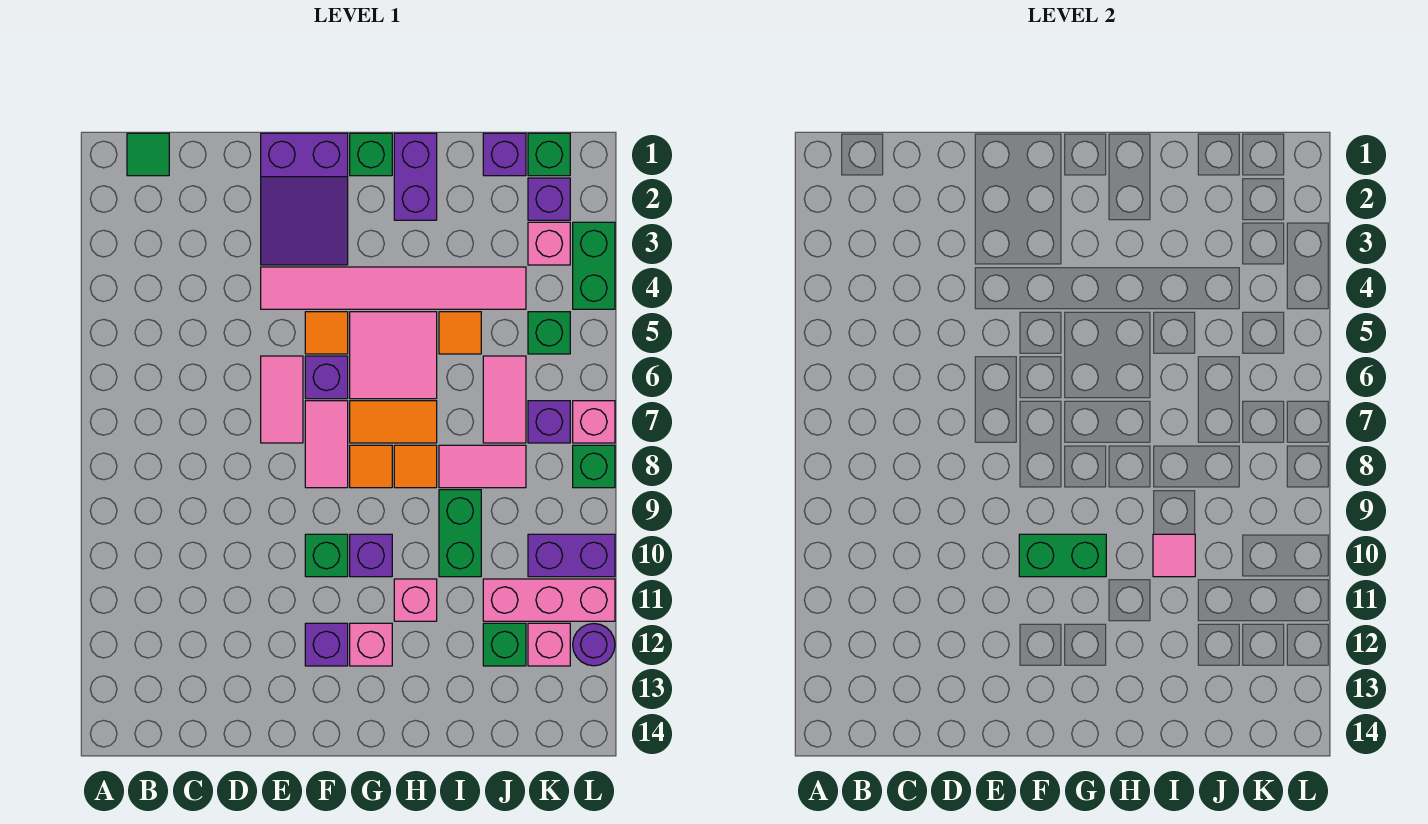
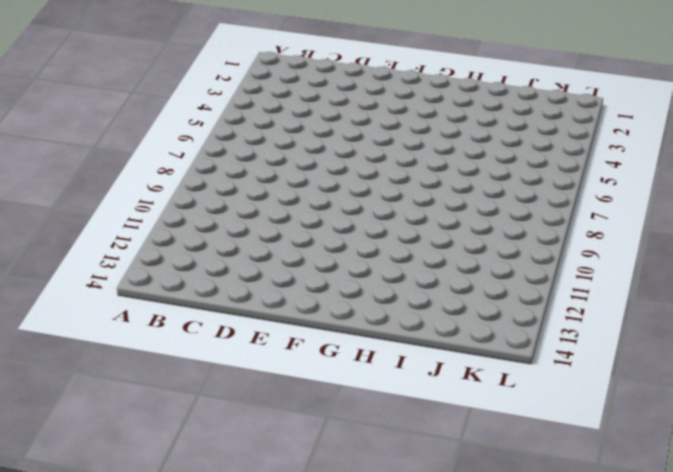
none -> green 1x1 tile [127,133,169,176]
none -> purple 2x3 slope [261,133,348,265]
none -> pink 1x6 tile [261,267,526,309]
none -> pink 1x2 tile [261,356,303,443]

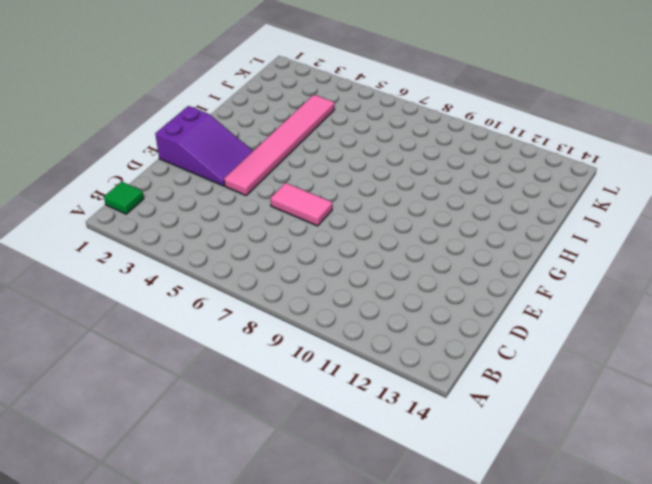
none -> orange 1x1 tile [305,312,348,354]
none -> purple 1x1 brick [305,356,348,399]
none -> pink 1x2 tile [305,401,348,488]
none -> green 1x1 brick [305,534,348,577]

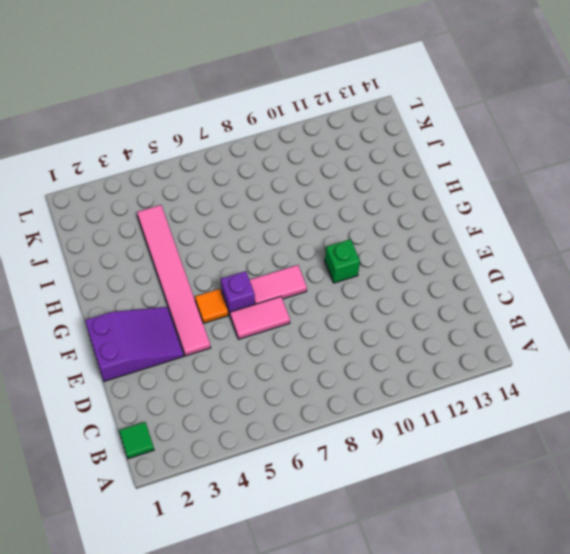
none -> purple 1x1 brick [305,623,348,666]
none -> green 1x1 brick [350,133,392,176]
none -> pink 2x2 tile [350,312,437,399]
none -> orange 1x2 tile [350,401,437,443]

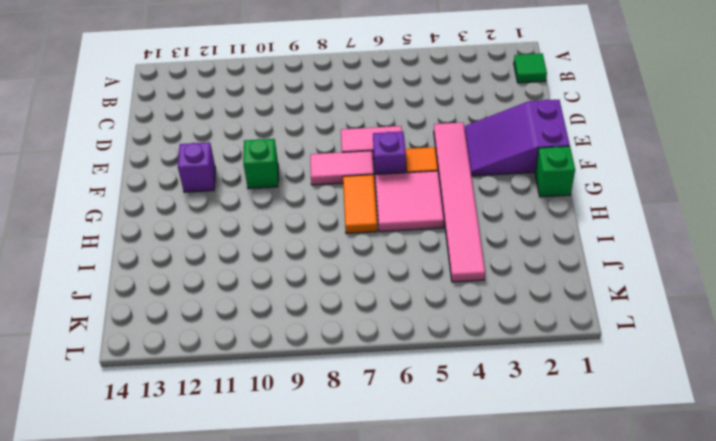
none -> orange 1x1 tile [350,445,392,488]
none -> purple 1x1 brick [350,534,392,577]
none -> pink 1x1 brick [350,623,392,666]
none -> purple 1x2 brick [394,133,437,220]

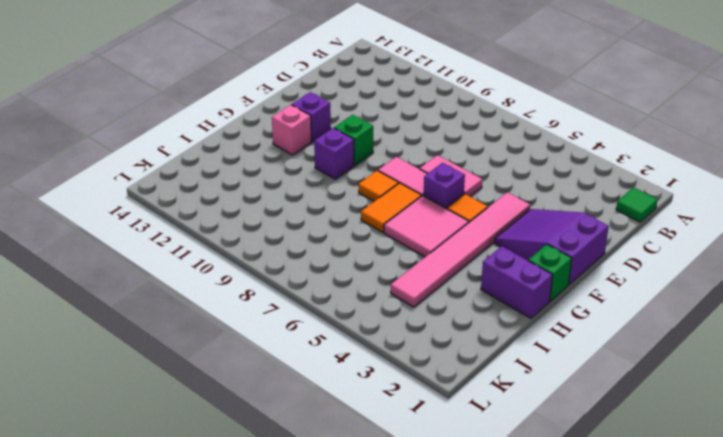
none -> orange 1x1 tile [394,445,437,488]
none -> pink 1x1 brick [394,579,437,621]
none -> orange 1x1 tile [439,312,481,354]
none -> pink 1x2 tile [439,445,526,488]

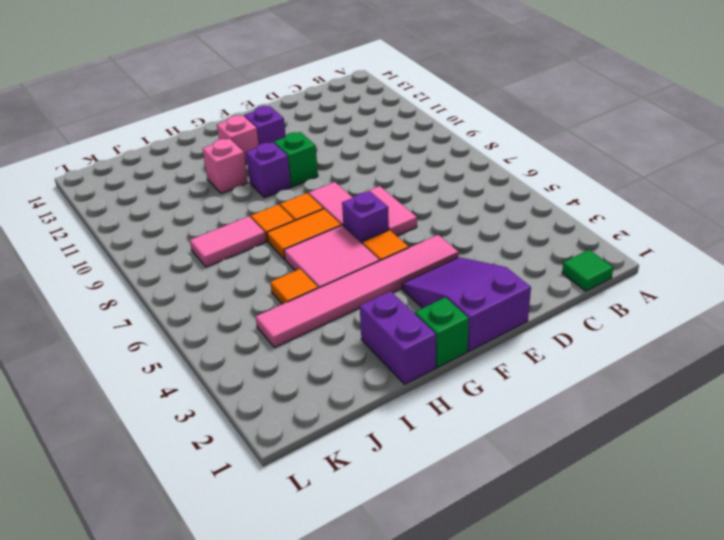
none -> green 1x2 brick [439,490,481,577]
none -> purple 1x1 brick [483,133,526,176]
none -> pink 1x2 tile [483,356,526,443]
none -> pink 1x3 brick [483,579,615,621]

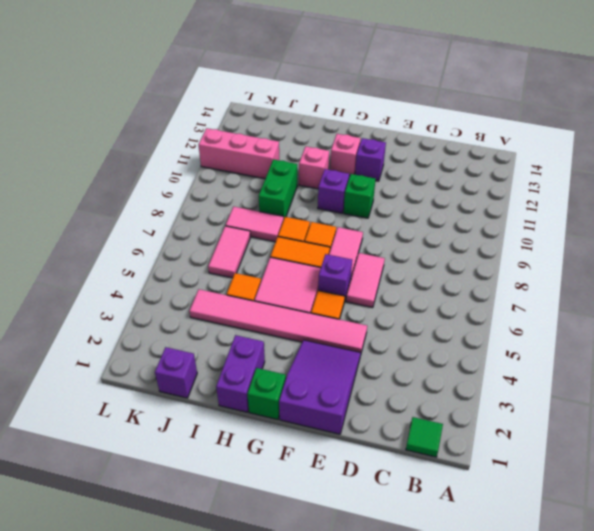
none -> green 1x1 brick [483,623,526,666]
none -> green 1x1 brick [528,133,570,176]
none -> purple 1x1 brick [528,178,570,220]
none -> pink 1x1 brick [528,222,570,265]

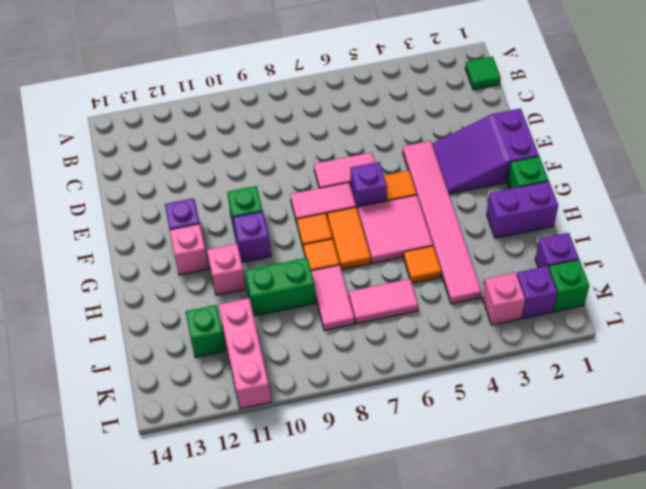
none -> green 1x1 brick [528,312,570,354]
none -> purple 1x1 brick [528,401,570,443]
none -> purple 1x2 brick [528,534,615,577]
none -> pink 1x1 brick [528,623,570,666]

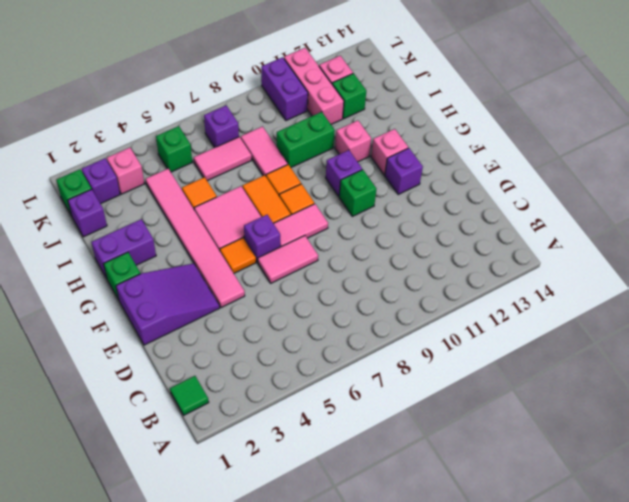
none -> green 1x2 brick [573,222,615,309]
none -> pink 1x1 brick [573,401,615,443]
none -> green 1x1 brick [573,445,615,488]
none -> purple 1x1 round brick [573,624,615,666]

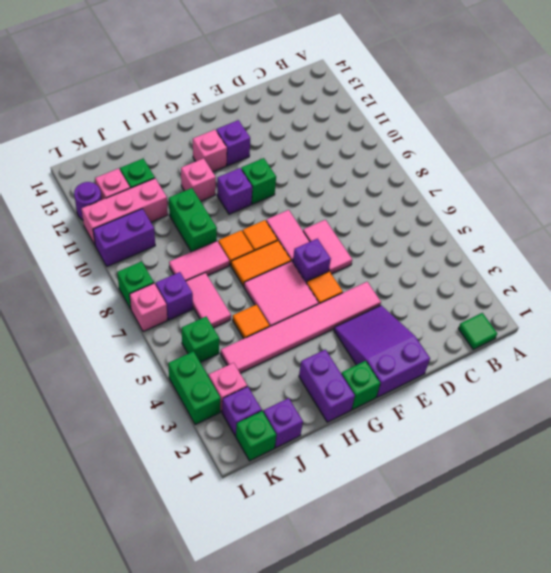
none -> green 1x2 brick [1019,534,1106,577]
none -> pink 1x1 tile [1153,534,1195,577]

